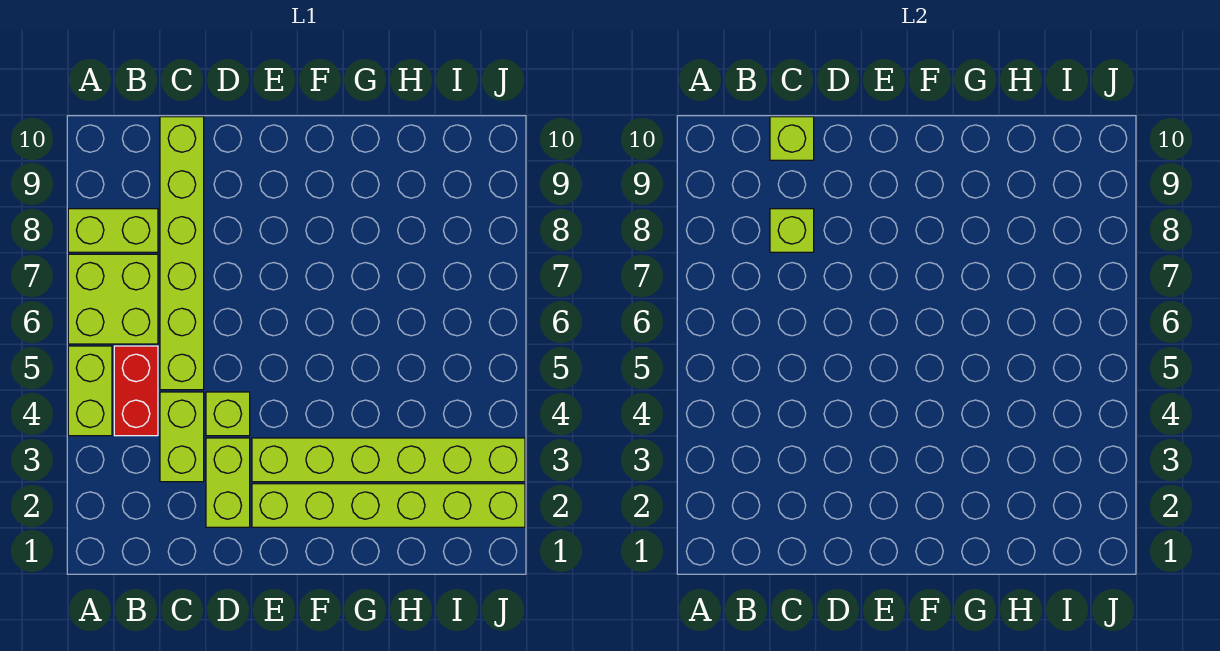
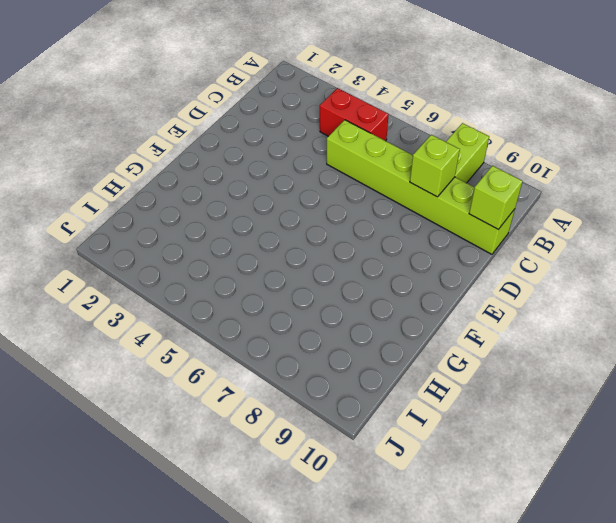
none -> lime 1x2 brick [68,346,112,436]
none -> lime 2x2 brick [68,254,158,344]
none -> lime 1x2 brick [160,392,204,482]

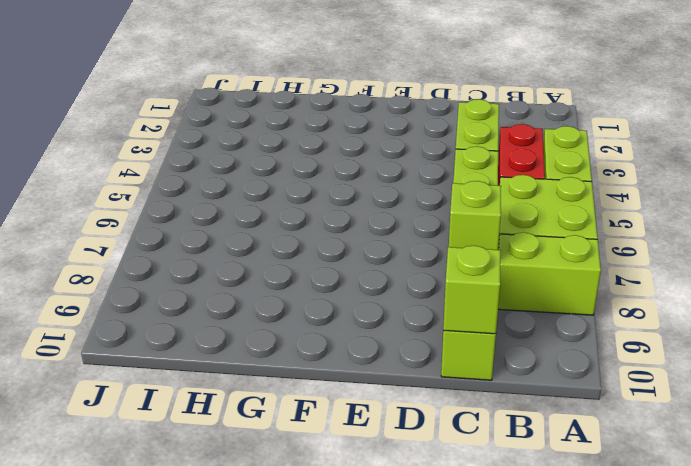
none -> lime 1x2 brick [206,438,250,527]
none -> lime 1x1 brick [206,392,250,436]
none -> lime 1x6 brick [252,484,525,527]

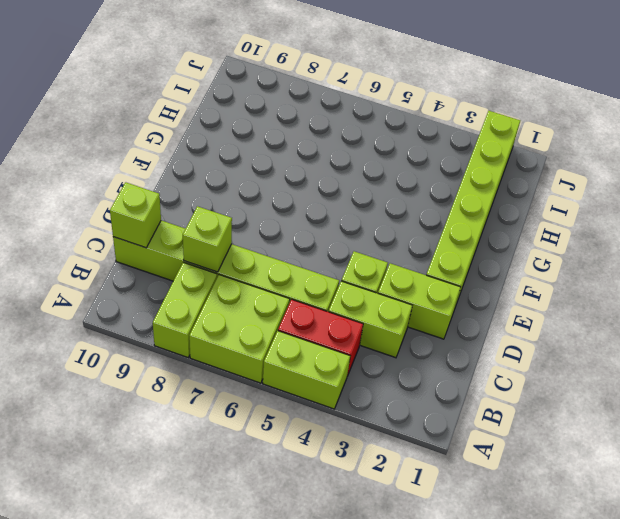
none -> lime 1x6 brick [252,438,525,482]

